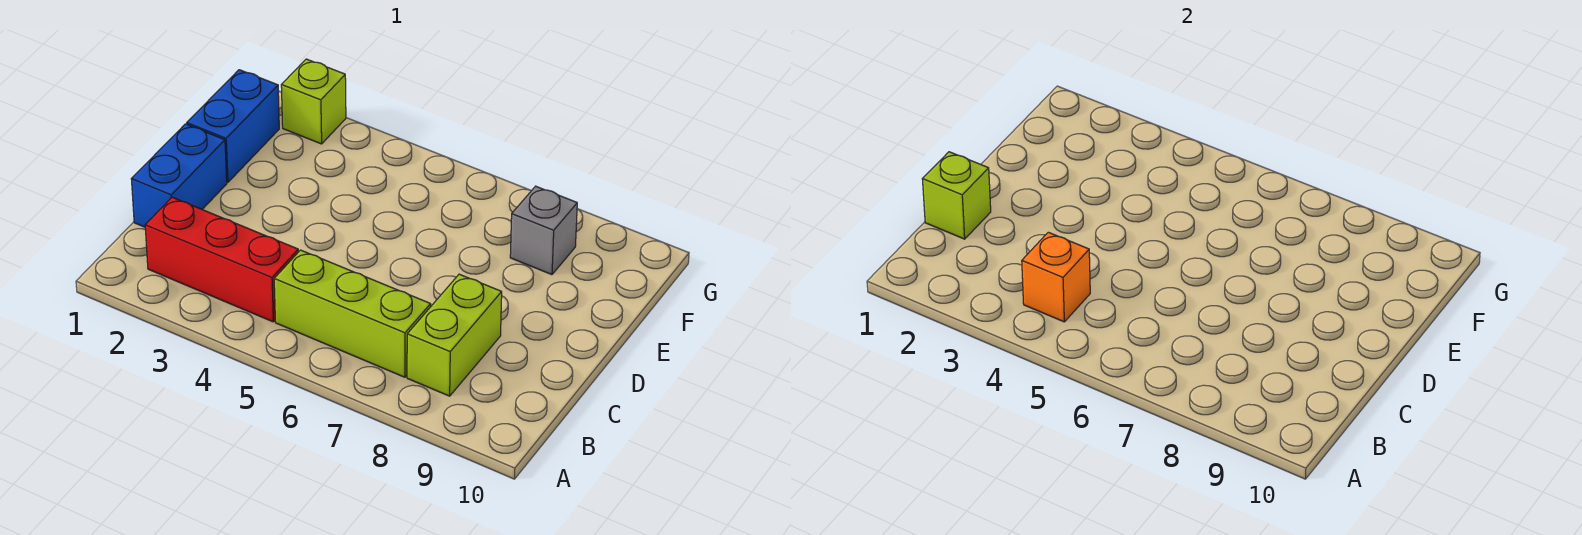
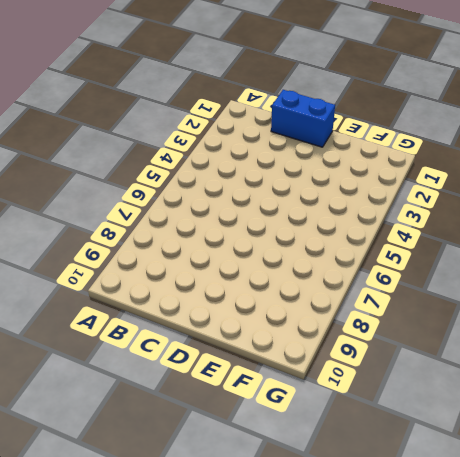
none -> red 1x3 brick [145,197,298,322]
none -> lime 1x3 brick [274,250,431,377]

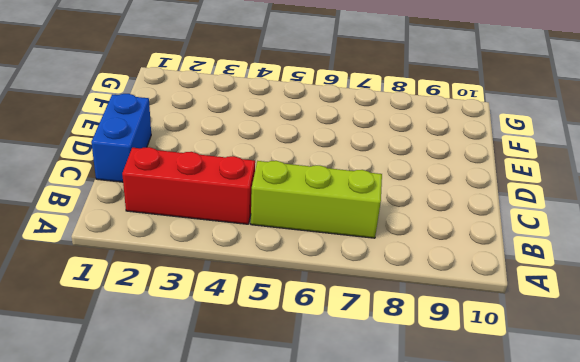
none -> lime 1x2 brick [407,274,502,396]
none -> blue 1x2 brick [187,70,279,182]

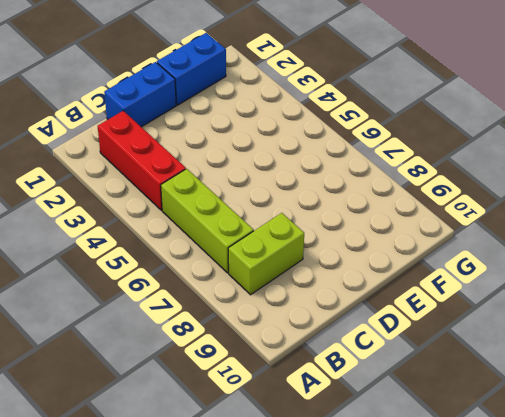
none -> grey 1x1 brick [510,186,577,275]
none -> lime 1x1 brick [281,59,346,144]

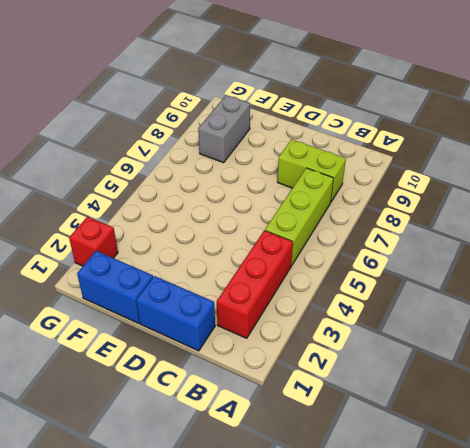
grey 1x2 brick [198,95,250,163] -> grey 1x1 brick [510,186,577,275]
red 1x1 brick [69,217,118,266] -> lime 1x1 brick [281,59,346,144]
none -> orange 1x1 brick [1022,232,1090,322]
none -> lime 1x1 brick [922,152,991,239]

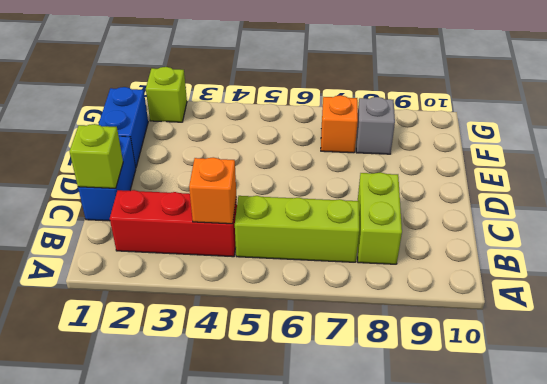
orange 1x1 brick [321,95,358,153] -> none

